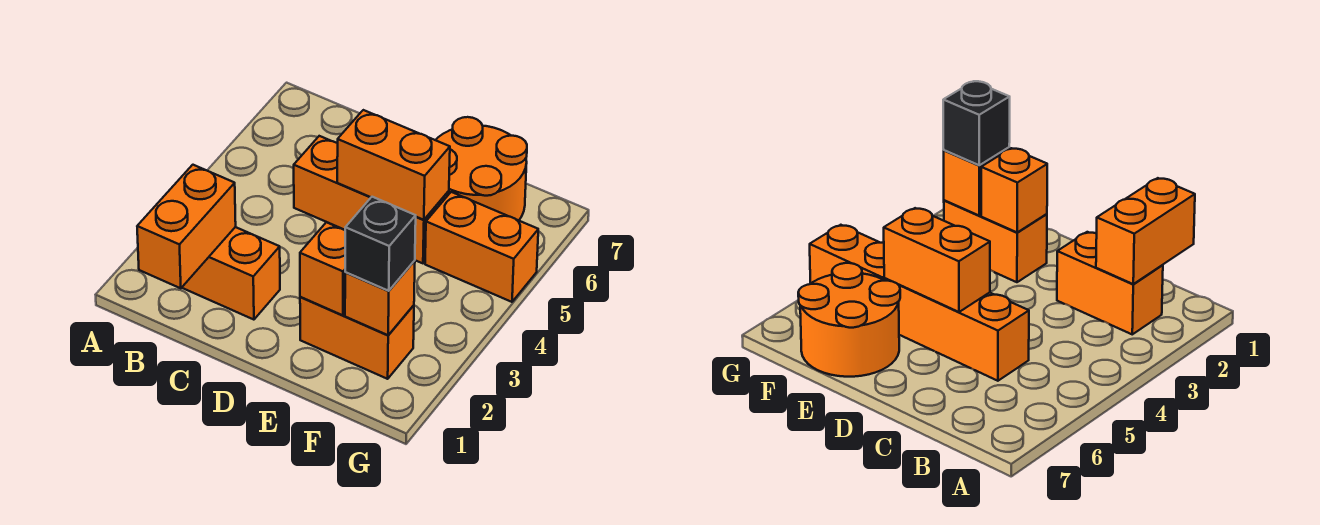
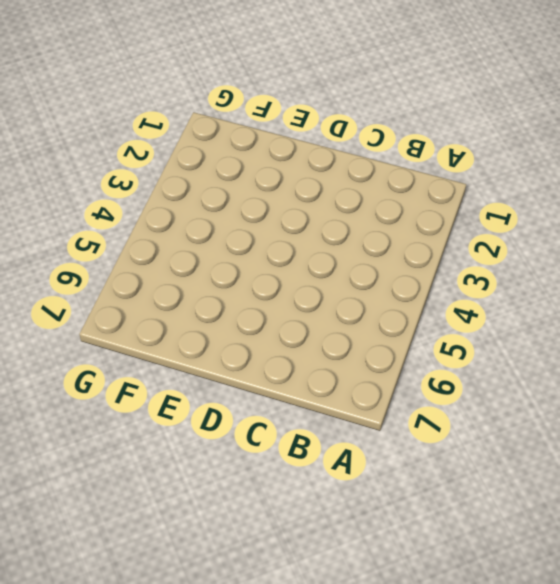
none -> orange 1x2 brick [182,227,280,320]
none -> orange 1x3 brick [294,136,449,263]

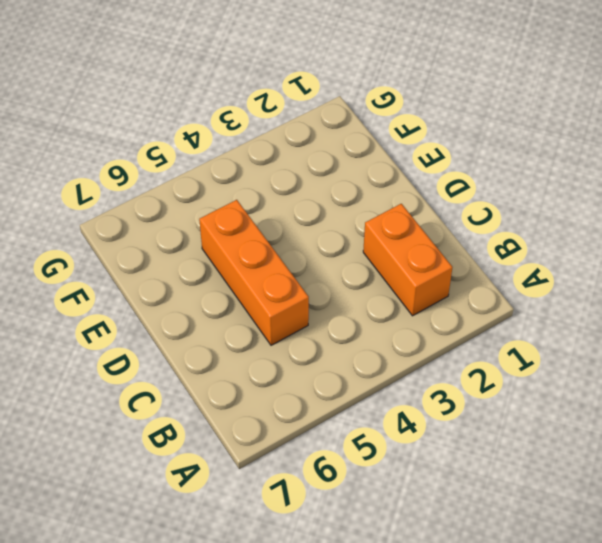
none -> orange 1x2 brick [300,297,414,379]
none -> orange 2x2 round brick [436,117,527,220]

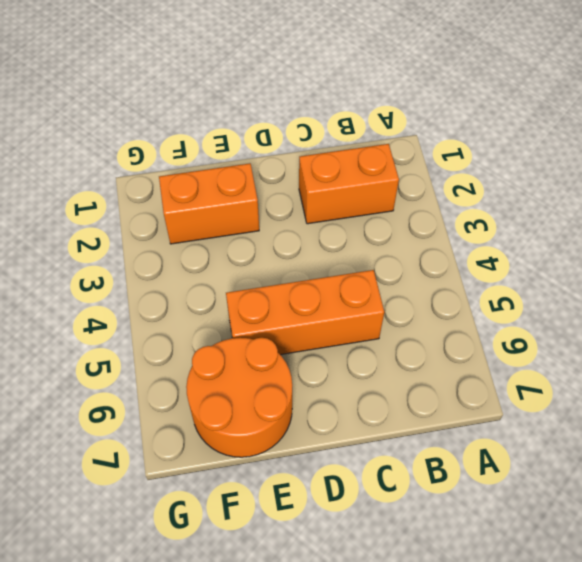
none -> orange 1x2 brick [425,192,538,302]
none -> orange 1x2 brick [137,165,236,288]

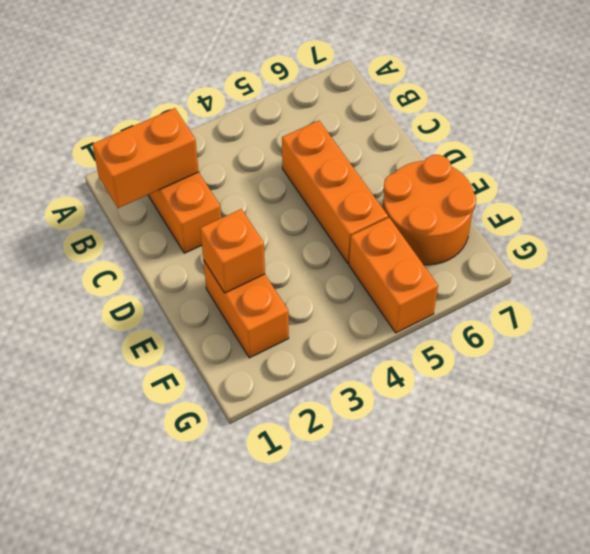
none -> orange 1x2 brick [337,110,450,220]
none -> orange 1x1 brick [345,261,415,335]

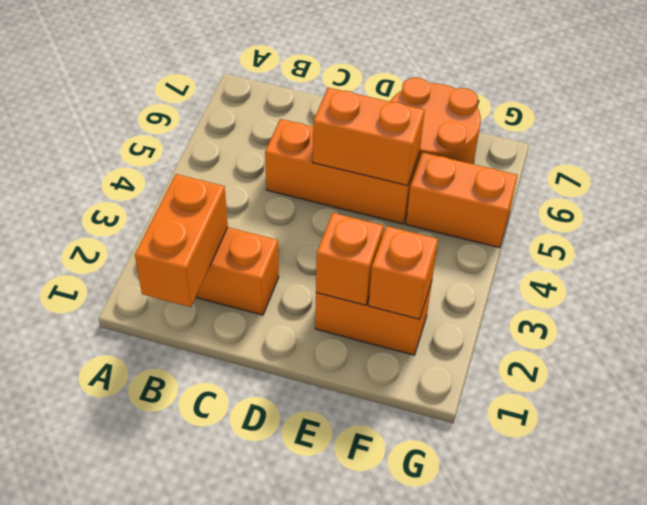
none -> black 1x1 brick [345,197,416,291]

